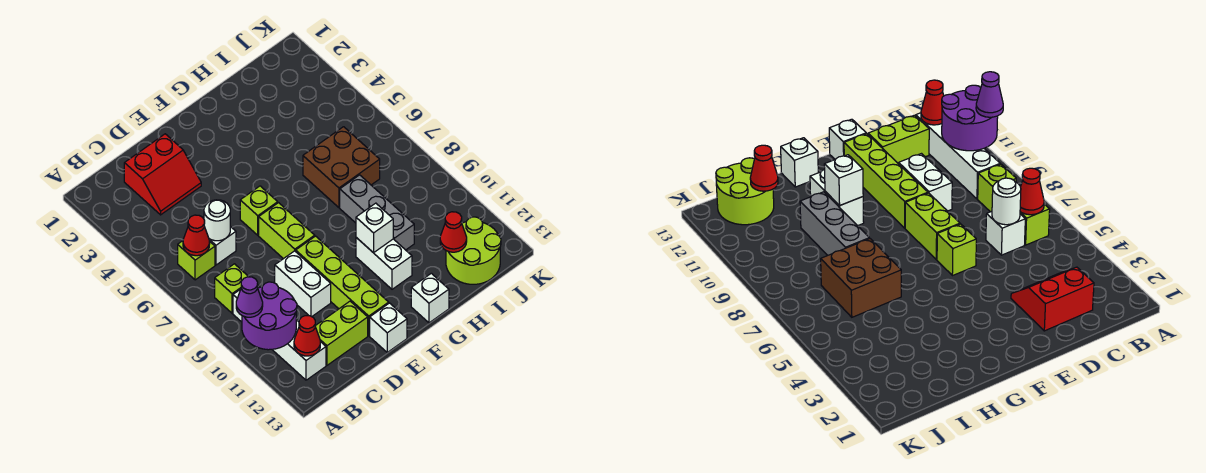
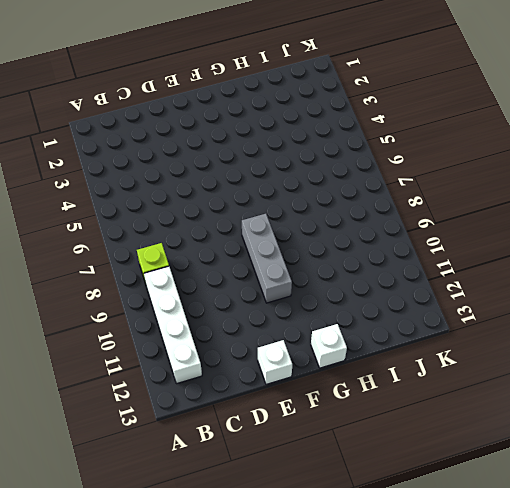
grey 1x3 brick [242,214,292,303] -> grey 1x3 brick moved to [340,175,414,250]
none -> lime 1x1 brick [178,241,215,280]
none -> red 2x2 slope [124,134,201,215]
none -> white 1x1 brick [209,226,236,265]

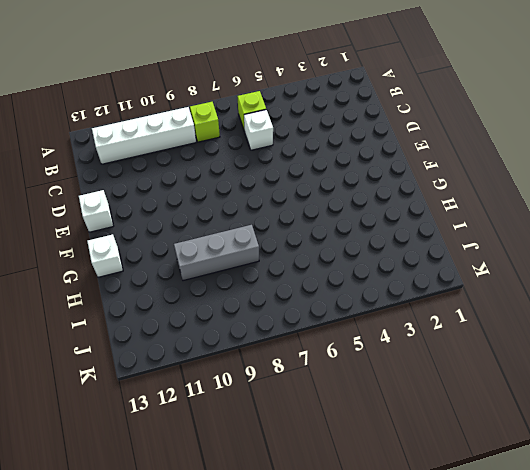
none -> red 2x2 slope [124,134,201,215]
none -> lime 1x2 brick [315,301,368,365]
none -> white 1x2 brick [275,251,331,317]

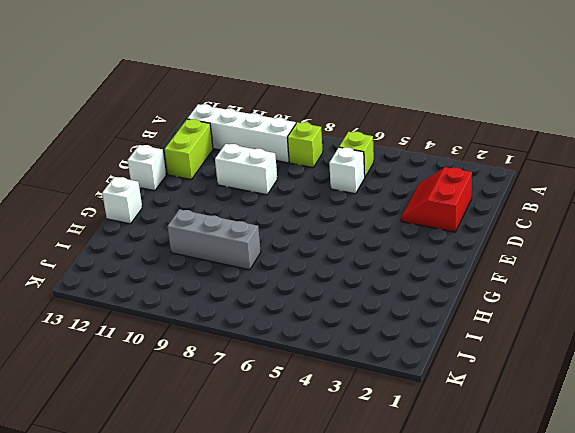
none -> lime 1x1 brick [240,186,278,235]
none -> lime 1x2 brick [259,203,315,259]
none -> lime 1x4 brick [296,236,389,336]

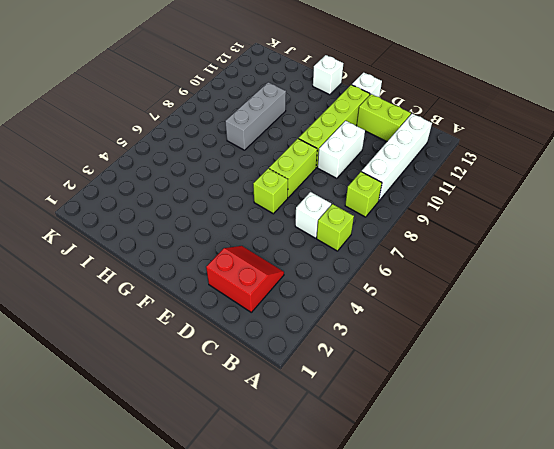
none -> white 1x2 brick [356,238,412,289]
none -> brown 2x2 brick [303,127,380,208]
none -> lime 2x2 round brick [446,217,501,284]

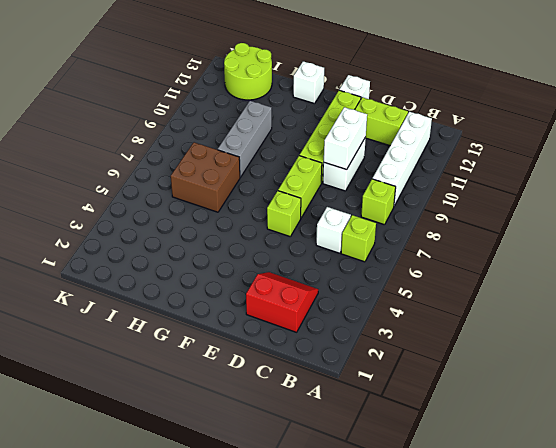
white 1x2 brick [324,107,367,170] -> white 1x2 brick moved to [356,238,412,289]
none -> purple 2x2 round brick [242,282,297,350]
none -> red 1x1 cone [183,215,210,256]
none -> red 1x1 cone [294,316,320,356]

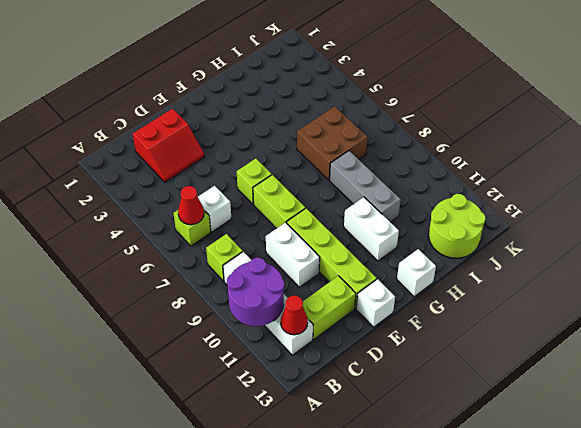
none -> white 1x1 round brick [204,200,230,241]
none -> white 1x1 brick [356,203,393,253]
none -> red 1x1 cone [440,212,467,252]

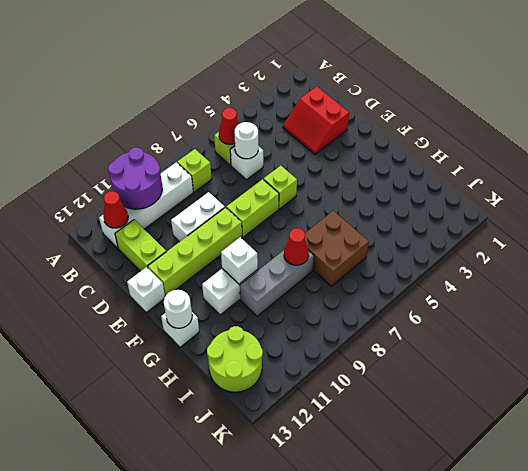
white 1x1 round brick [164,290,192,328] -> none
red 1x1 cone [284,228,309,265] -> red 1x1 cone moved to [440,212,467,252]
none -> purple 1x1 cone [236,277,263,317]

